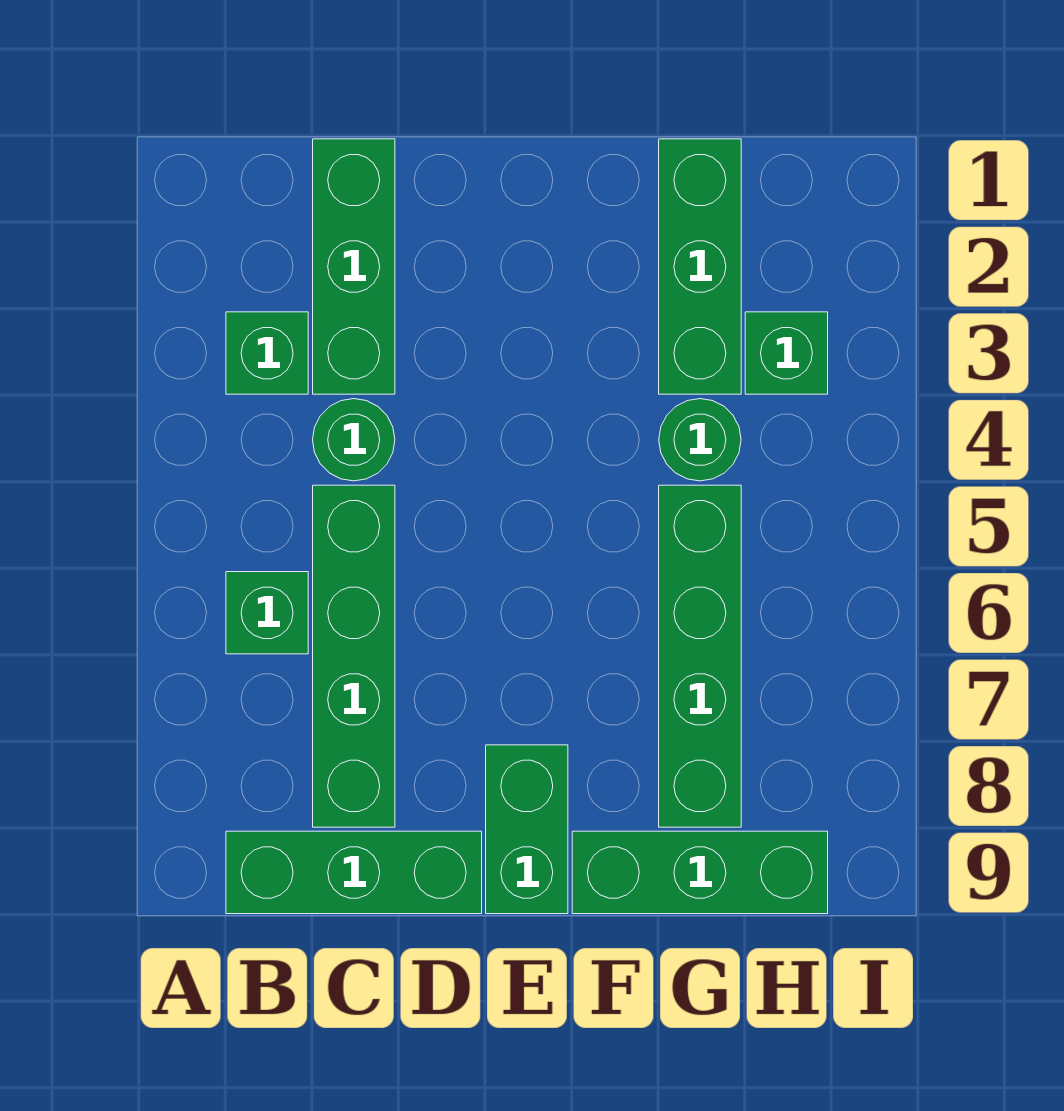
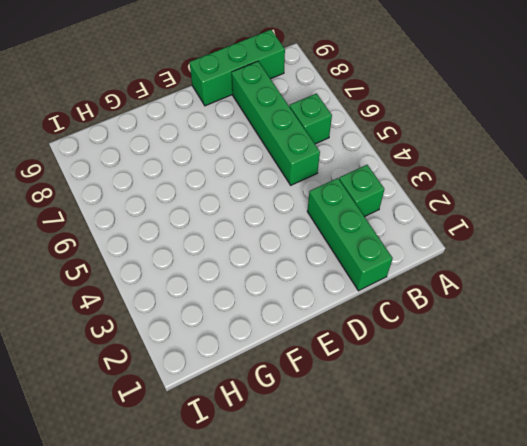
none -> green 1x1 round brick [313,399,395,481]
none -> green 1x2 brick [486,745,568,914]
none -> green 1x3 brick [572,831,828,914]

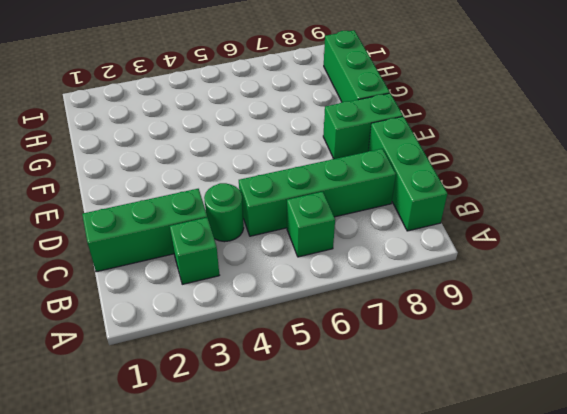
none -> green 1x3 brick [659,139,741,394]
none -> green 1x1 round brick [659,399,741,481]
none -> green 1x4 brick [659,485,741,827]

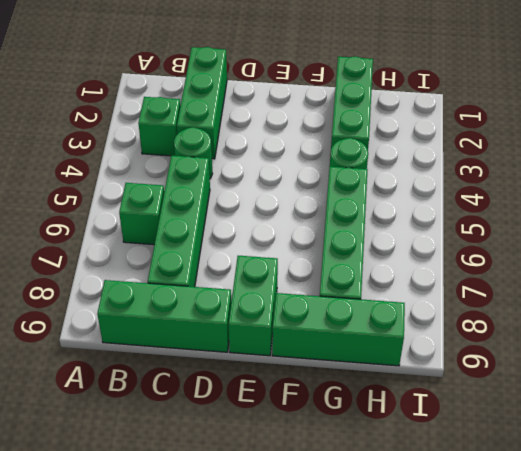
none -> green 1x1 brick [745,312,828,394]

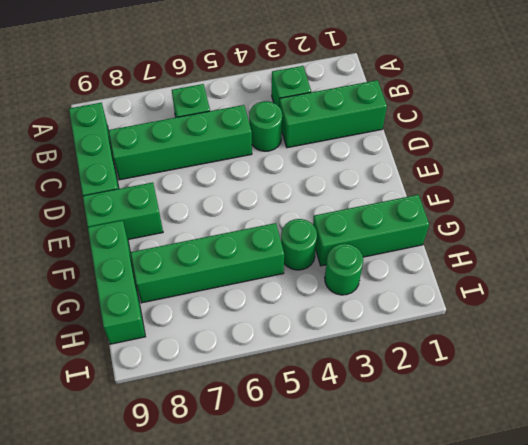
green 1x1 round brick [325,244,363,295] -> green 1x1 brick [745,312,828,394]

